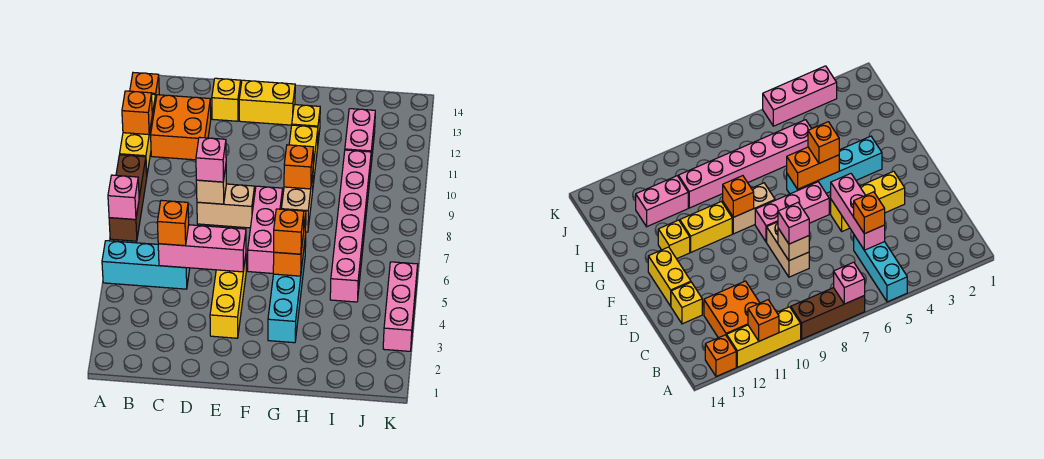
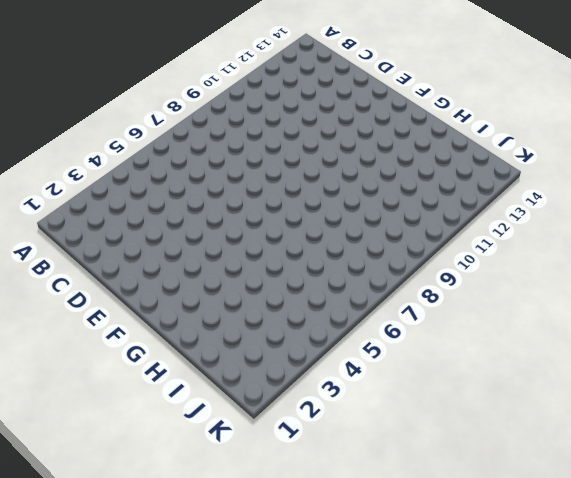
none -> cyan 1x3 brick [102,241,190,289]
none -> brown 1x3 brick [109,155,147,241]
none -> yellow 1x3 brick [120,94,156,174]

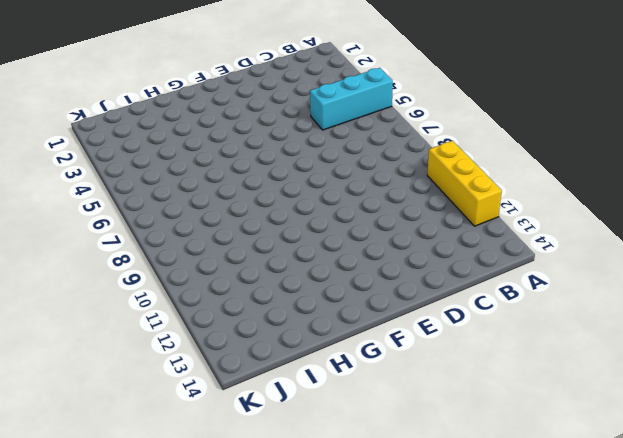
none -> brown 1x3 brick [109,155,147,241]
none -> orange 1x1 brick [130,73,159,97]
none -> orange 2x2 brick [151,95,211,160]

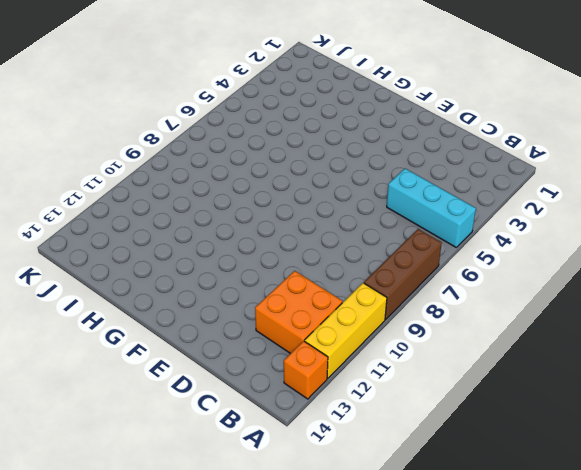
none -> tan 1x2 brick [197,184,255,228]
none -> yellow 1x1 brick [212,78,241,121]
none -> yellow 1x3 brick [210,256,246,338]

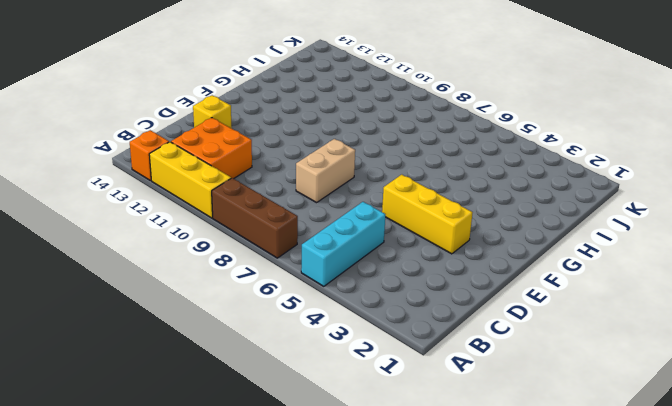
none -> yellow 1x2 brick [239,80,295,125]
none -> pink 1x3 brick [248,186,283,273]
none -> cyan 1x4 brick [268,236,306,343]

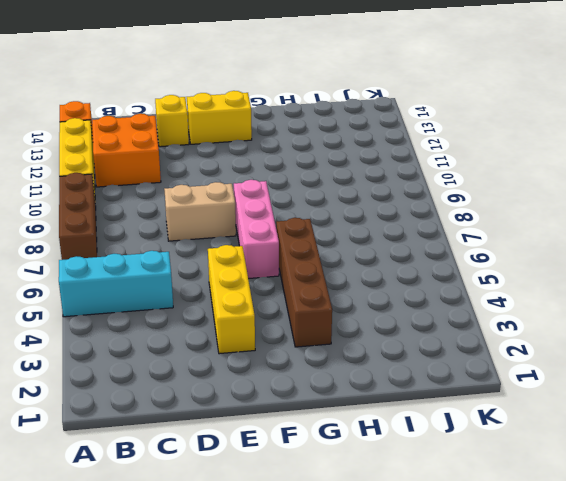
brown 1x4 brick [276,218,332,347] -> cyan 1x4 brick [268,236,306,343]
none -> tan 1x2 brick [282,174,313,232]
none -> yellow 1x2 brick [289,125,318,184]
none -> yellow 1x1 brick [292,105,320,140]

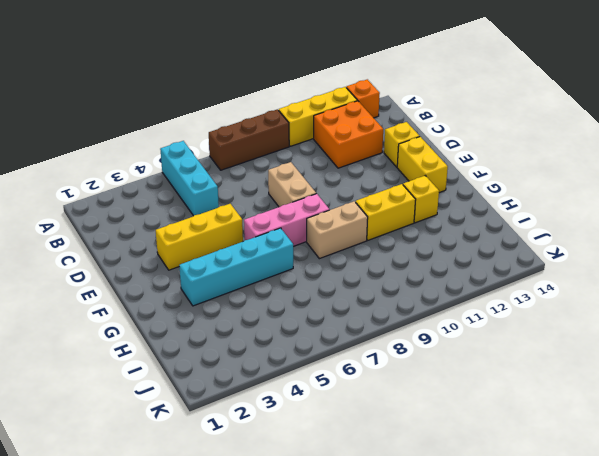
none -> pink 1x6 brick [330,150,371,302]
none -> pink 1x2 brick [345,109,375,163]
none -> pink 1x3 brick [383,262,418,351]

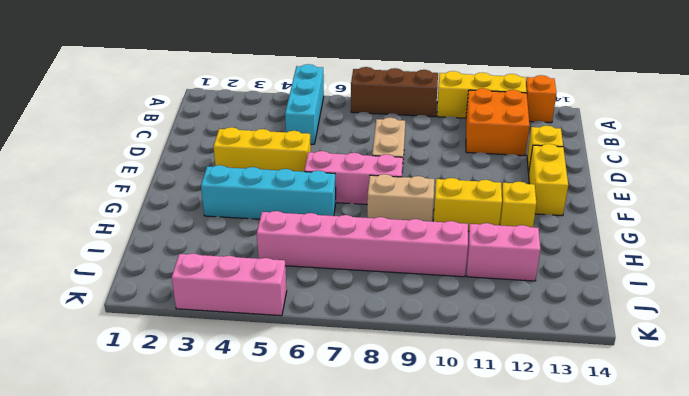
none -> pink 1x1 brick [108,175,139,219]
none -> orange 1x1 brick [122,91,152,135]
none -> pink 1x3 brick [158,225,246,272]

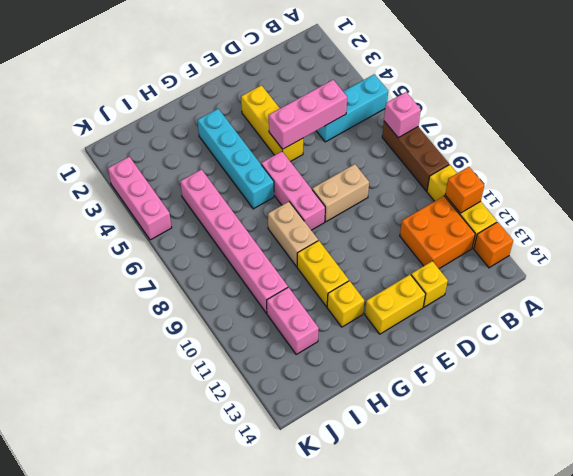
none -> tan 1x1 brick [196,167,226,204]
none -> orange 1x2 brick [273,211,306,276]
none -> orange 1x1 brick [284,145,313,189]

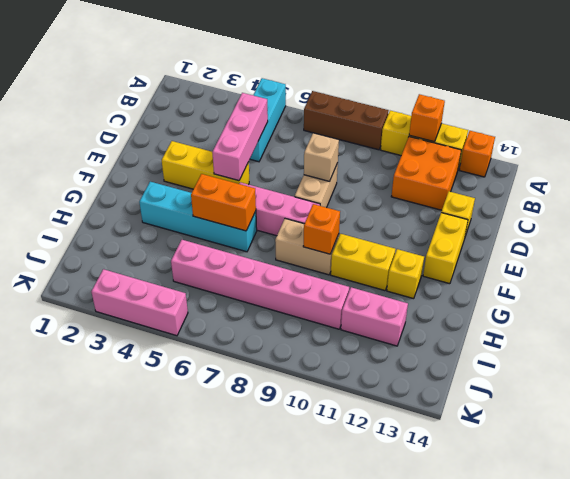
none -> pink 1x1 brick [108,175,139,219]
none -> orange 1x1 brick [157,200,189,246]
none -> pink 1x1 brick [196,137,226,182]

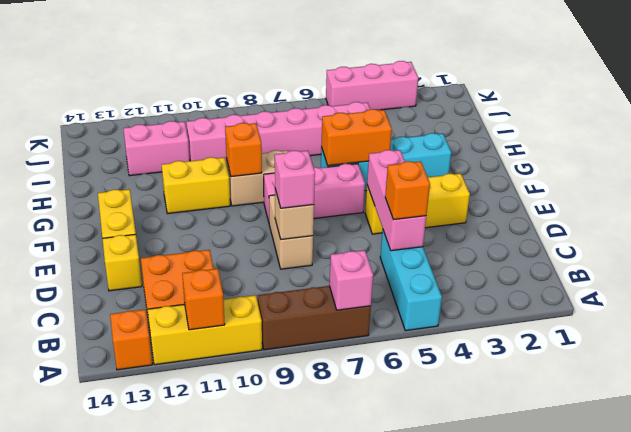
none -> yellow 1x1 brick [292,105,320,140]
none -> orange 1x1 brick [274,209,304,254]

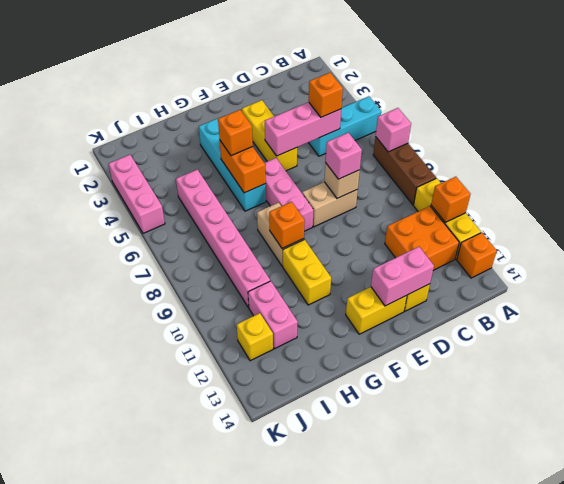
pink 1x2 brick [371,247,434,306] -> none
yellow 1x1 brick [237,313,273,361] -> yellow 1x1 brick moved to [292,105,320,140]

